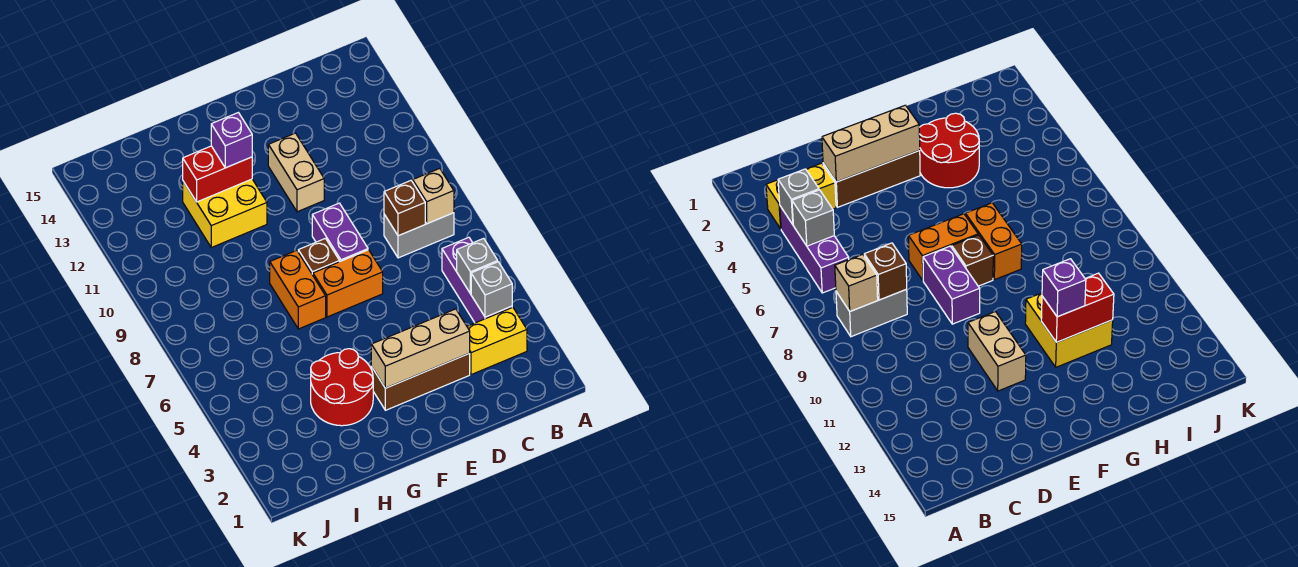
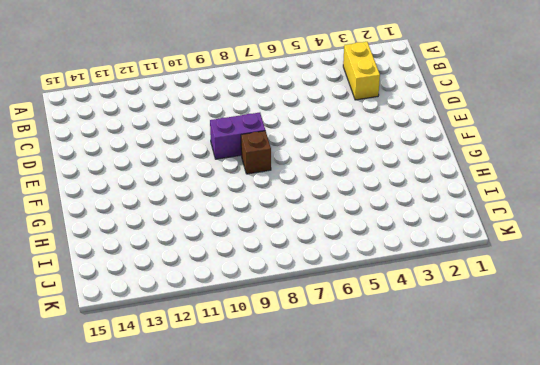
none -> purple 1x3 brick [442,237,512,323]
none -> grey 1x2 brick [384,213,454,258]
none -> brown 1x3 brick [371,353,470,410]

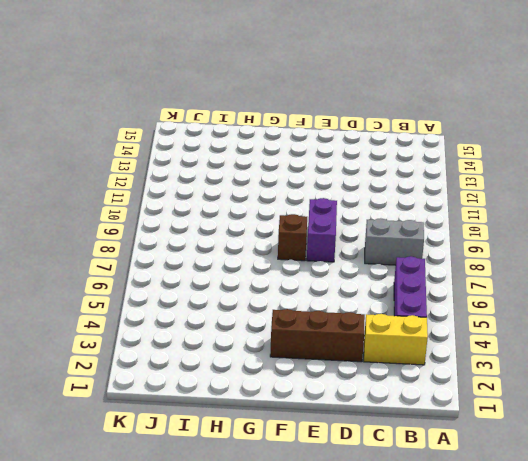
none -> orange 1x2 brick [313,250,383,317]
none -> tan 1x2 brick [268,133,324,212]
none -> red 2x2 round brick [311,349,373,426]

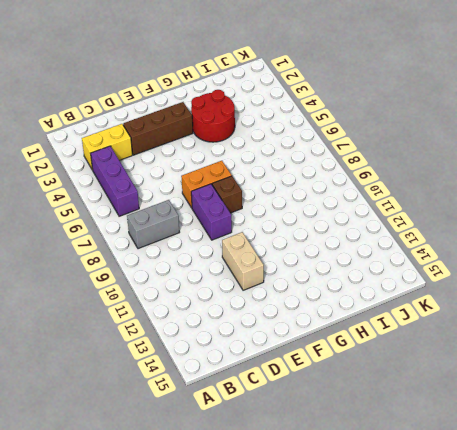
none -> orange 1x2 brick [270,250,326,329]
none -> yellow 2x2 brick [183,179,267,248]
none -> grey 1x1 brick [471,262,512,317]

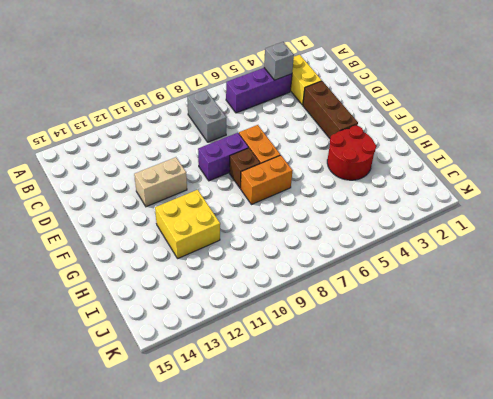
none -> grey 1x1 brick [457,238,498,294]
none -> tan 1x1 brick [413,168,454,224]
none -> brown 1x1 brick [384,181,425,236]

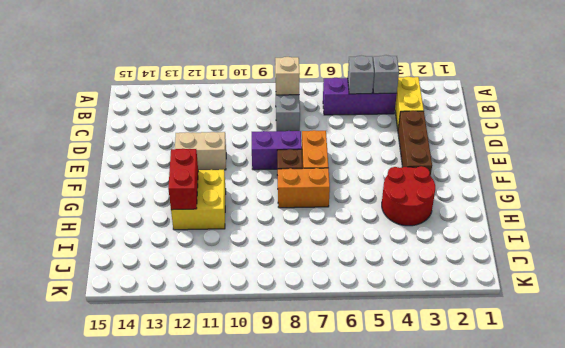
none -> brown 1x1 brick [384,181,425,236]
none -> tan 1x3 brick [371,309,470,388]
none -> purple 1x1 brick [211,113,252,168]

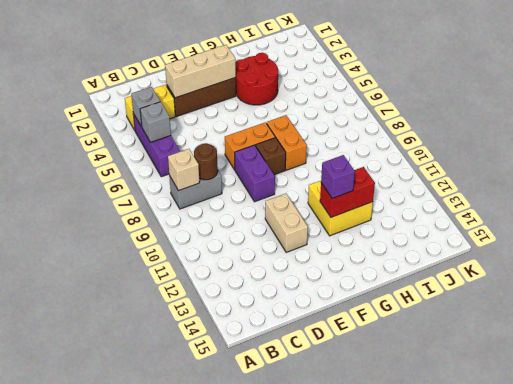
brown 1x1 round brick [194,143,218,180] -> brown 1x1 brick [384,181,425,236]

